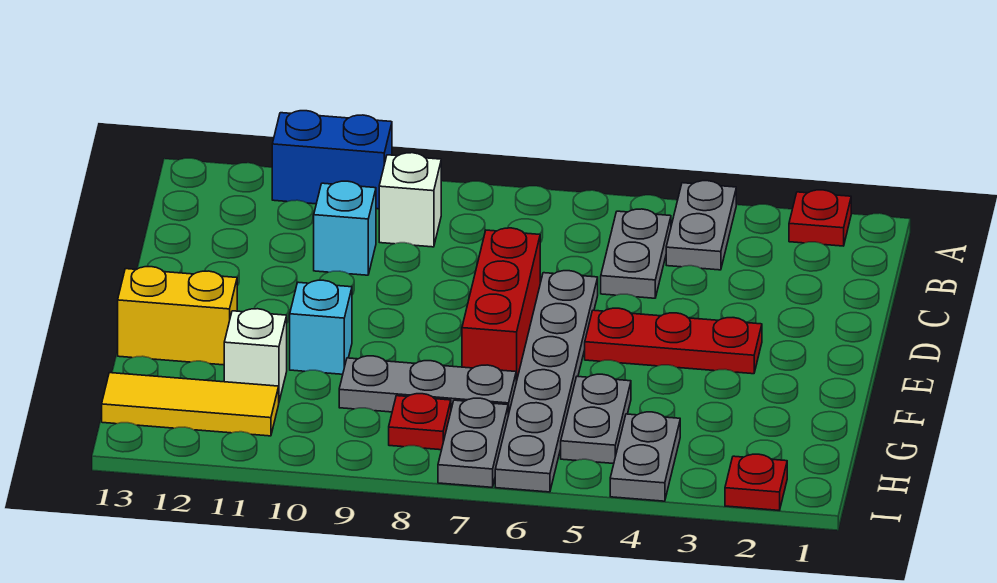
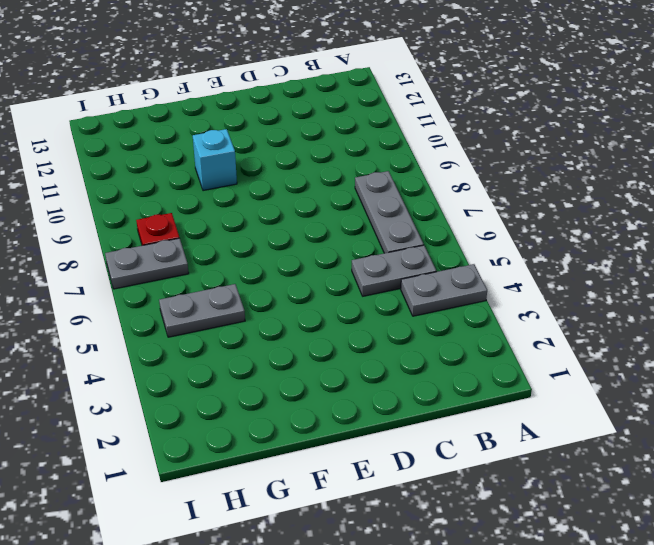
grey 1x3 plate [355,171,424,253] -> grey 1x3 plate moved to [339,356,516,415]
none -> red 1x1 plate [789,190,851,246]
none -> blue 1x2 brick [272,111,392,209]
none -> white 1x1 brick [379,153,441,247]

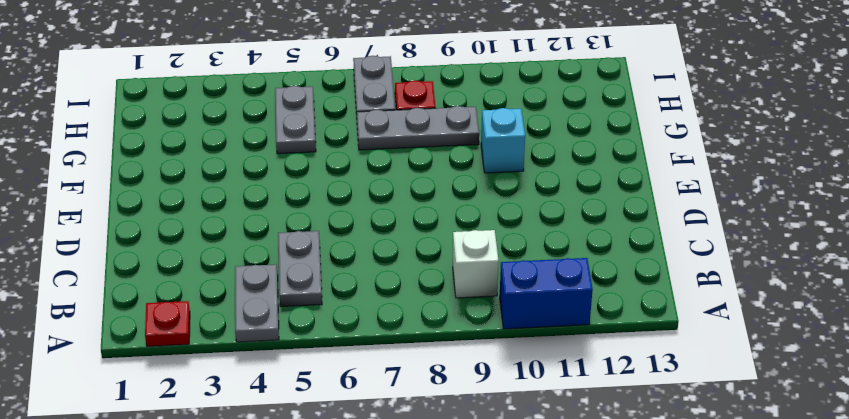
none -> cyan 1x1 brick [314,181,376,275]
none -> grey 1x6 plate [495,271,598,492]
none -> red 1x3 brick [462,228,540,382]

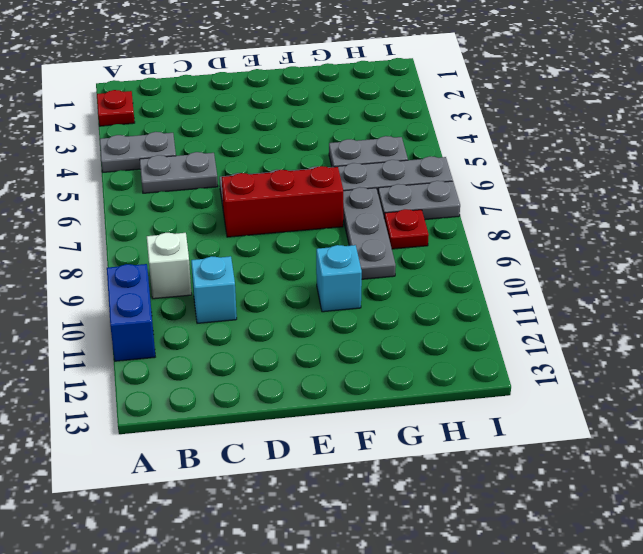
none -> red 1x3 plate [585,308,762,374]
none -> yellow 1x2 brick [118,267,237,365]
none -> white 1x1 brick [224,309,287,401]

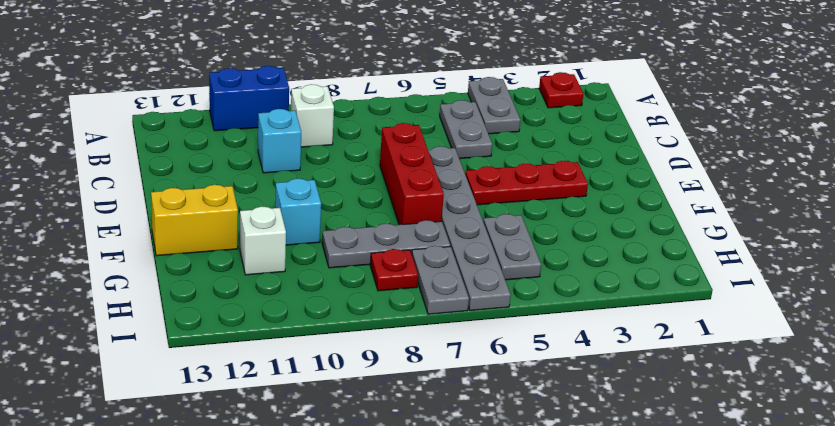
none -> grey 1x2 plate [610,412,680,501]
none -> yellow 1x3 tile [102,373,279,436]
none -> red 1x1 plate [725,454,787,510]

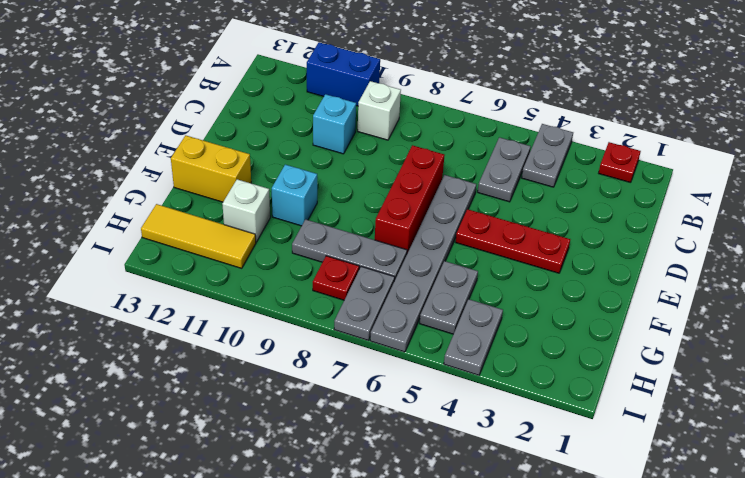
none -> red 1x1 plate [725,454,787,510]

